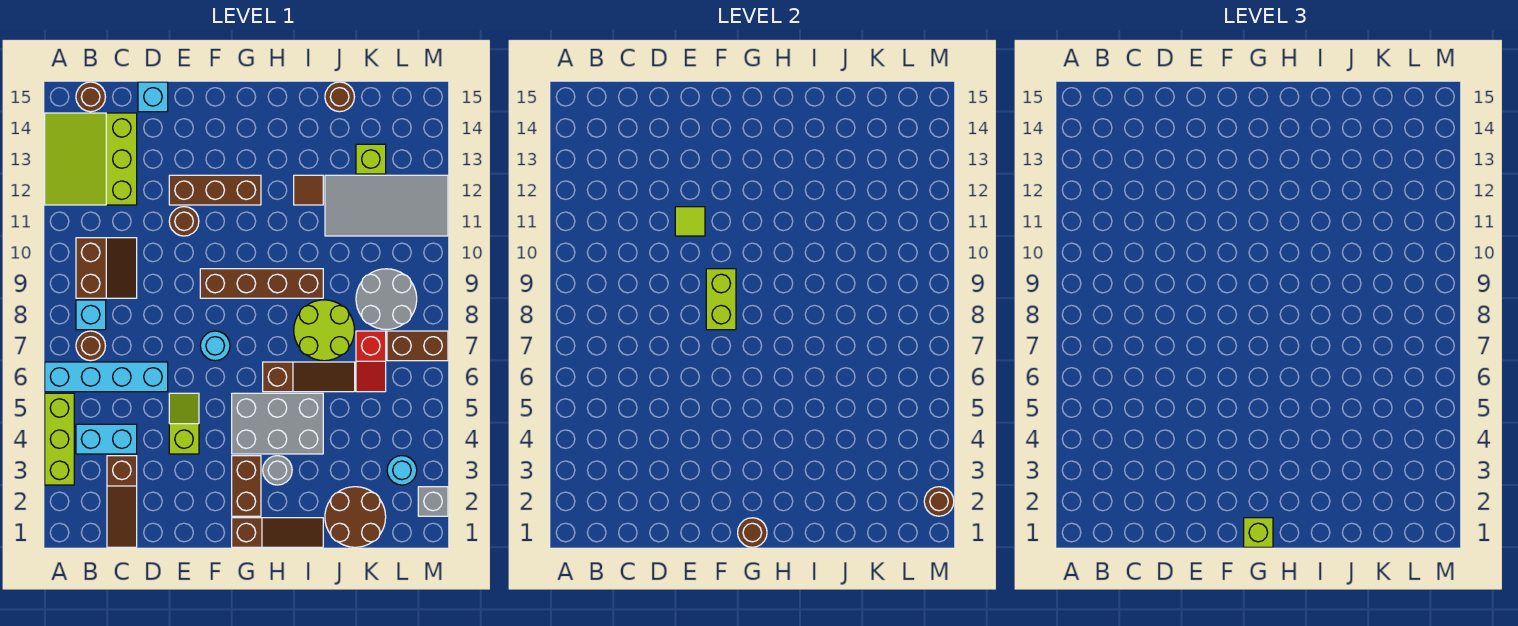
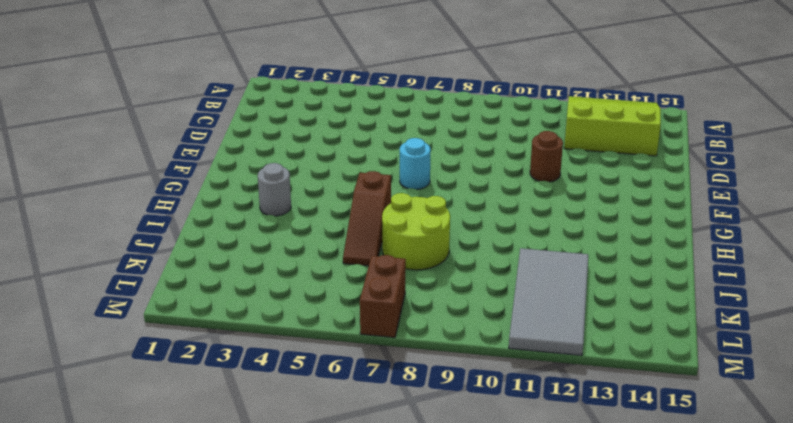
none -> lime 1x3 brick [45,393,74,485]
none -> cyan 1x4 brick [45,362,168,392]
none -> cyan 1x2 brick [76,424,137,454]
none -> brown 1x1 round brick [76,331,105,361]

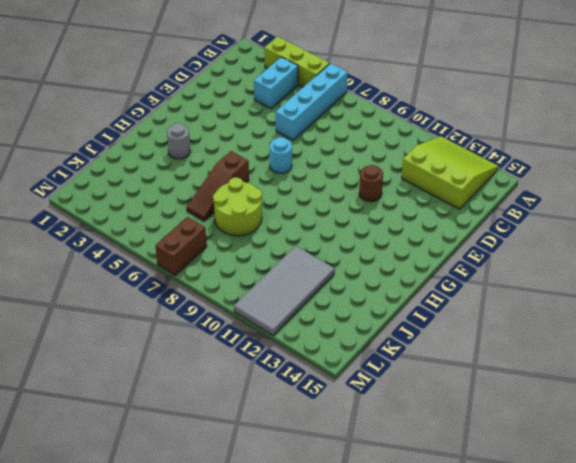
none -> brown 1x1 round brick [76,331,105,361]
none -> cyan 1x1 brick [76,300,106,330]
none -> brown 2x2 slope [76,238,137,298]
none -> brown 1x1 round brick [76,82,105,112]

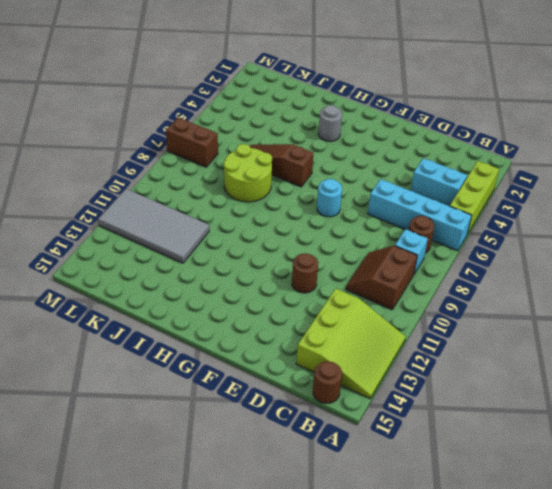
none -> brown 1x3 slope [107,456,137,547]
none -> cyan 1x1 brick [138,82,168,112]
none -> lime 1x2 slope [169,393,199,454]
none -> brown 1x3 brick [169,175,261,205]

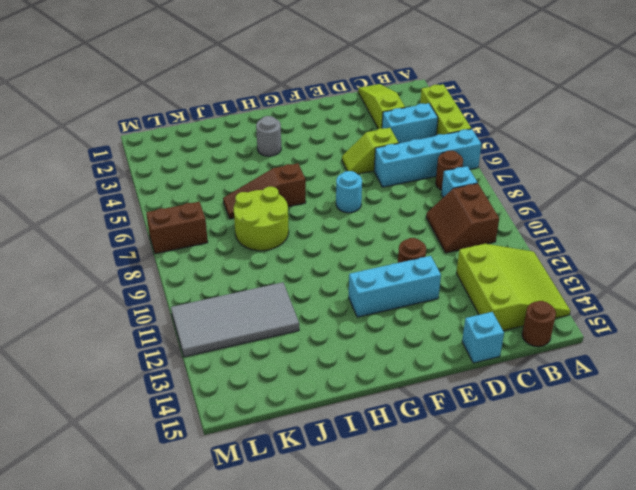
lime 1x3 slope [358,84,405,129] -> brown 1x3 slope [107,456,137,547]
lime 1x2 slope [342,128,398,174] -> lime 1x2 slope turned to [169,393,199,454]
cyan 1x3 brick [349,256,441,317] -> brown 1x3 brick [169,175,261,205]
none -> brown 1x4 brick [200,269,323,298]
none -> brown 1x3 slope [232,518,323,547]
none -> brown 1x2 brick [232,456,261,516]
none -> grey 2x3 brick [232,393,323,454]

